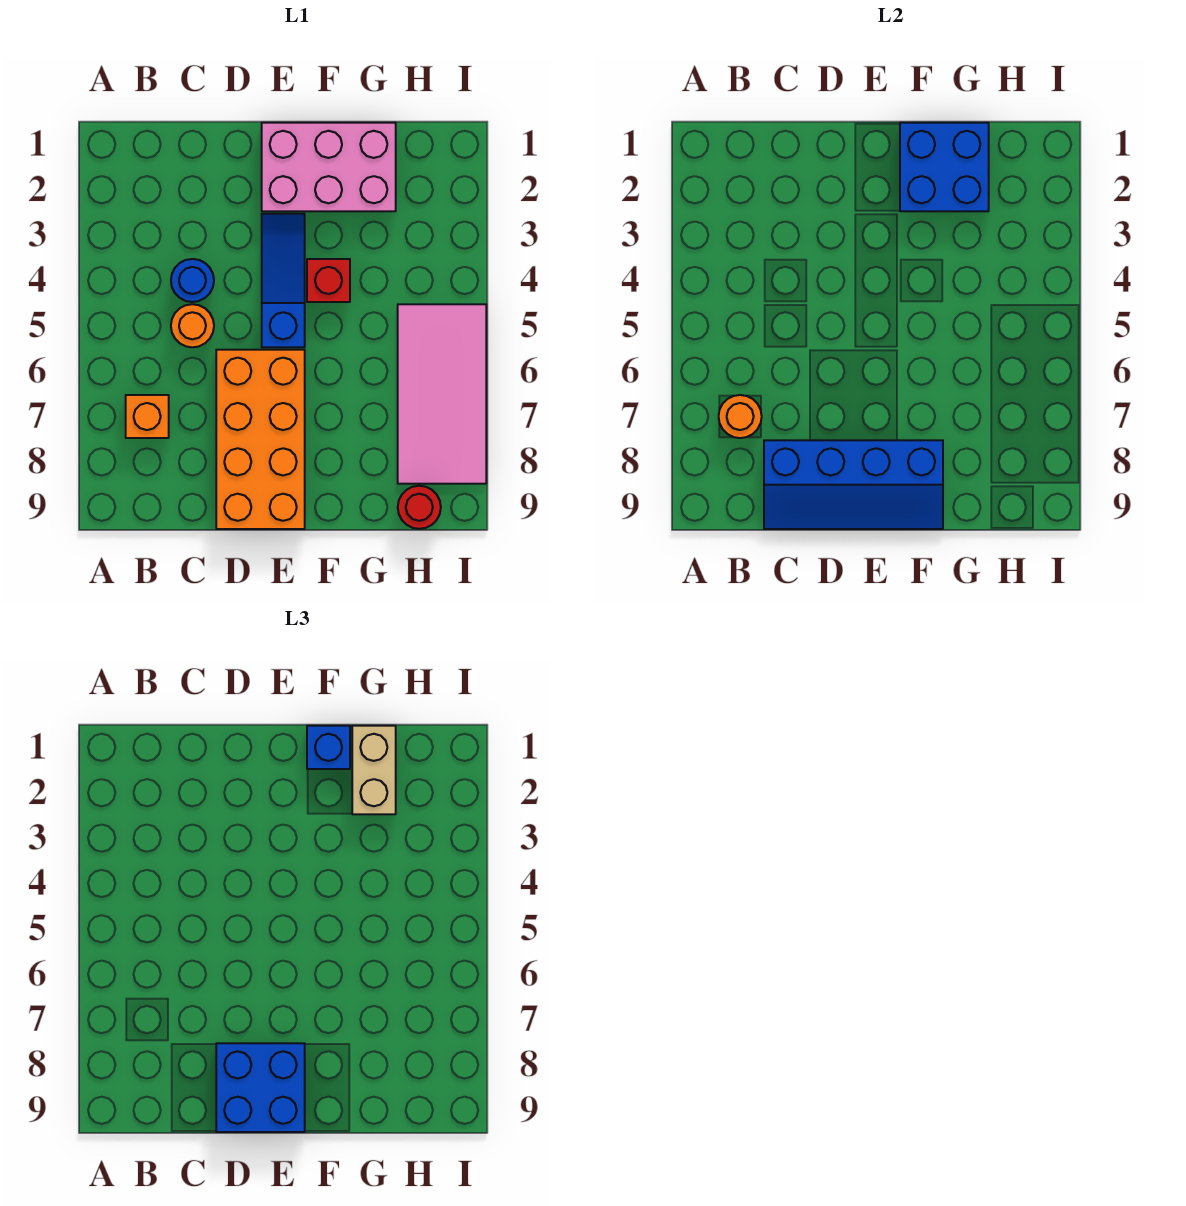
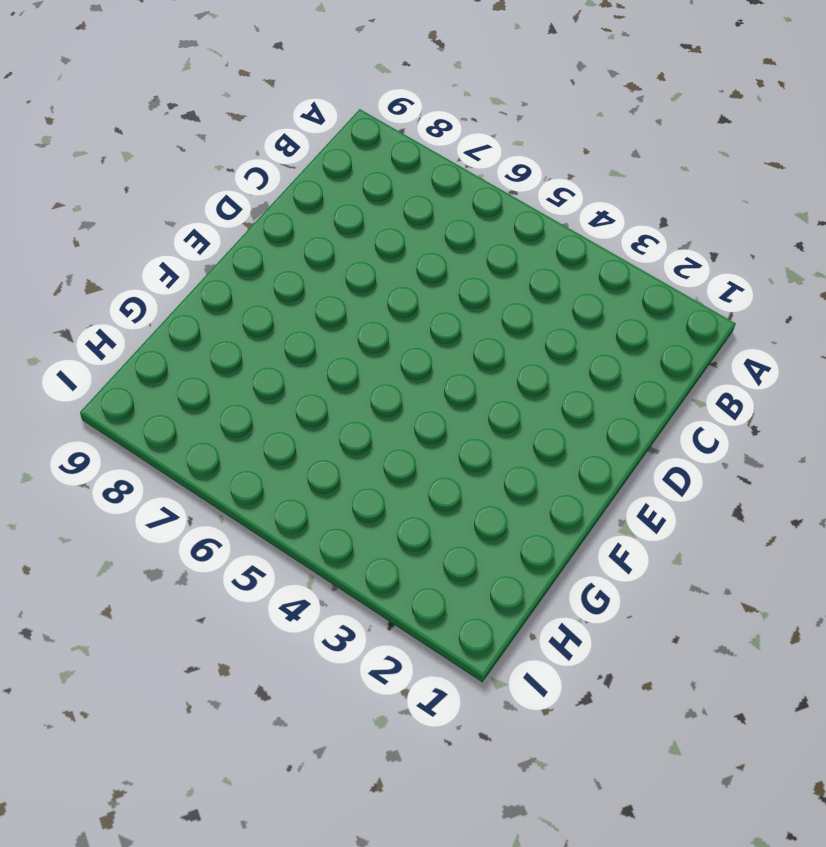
none -> orange 1x1 brick [126,395,169,438]
none -> blue 1x1 round brick [171,259,214,302]
none -> orange 1x1 round brick [171,304,214,347]

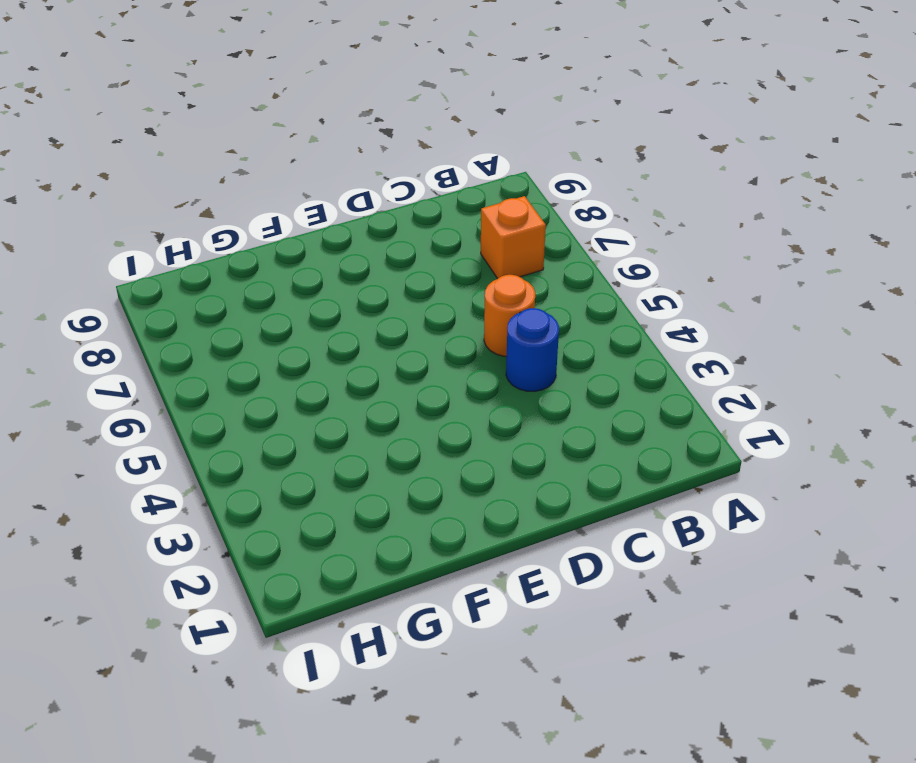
none -> orange 2x4 brick [216,350,305,529]
none -> pink 2x3 brick [262,123,396,211]
none -> blue 1x3 slope [262,214,305,347]

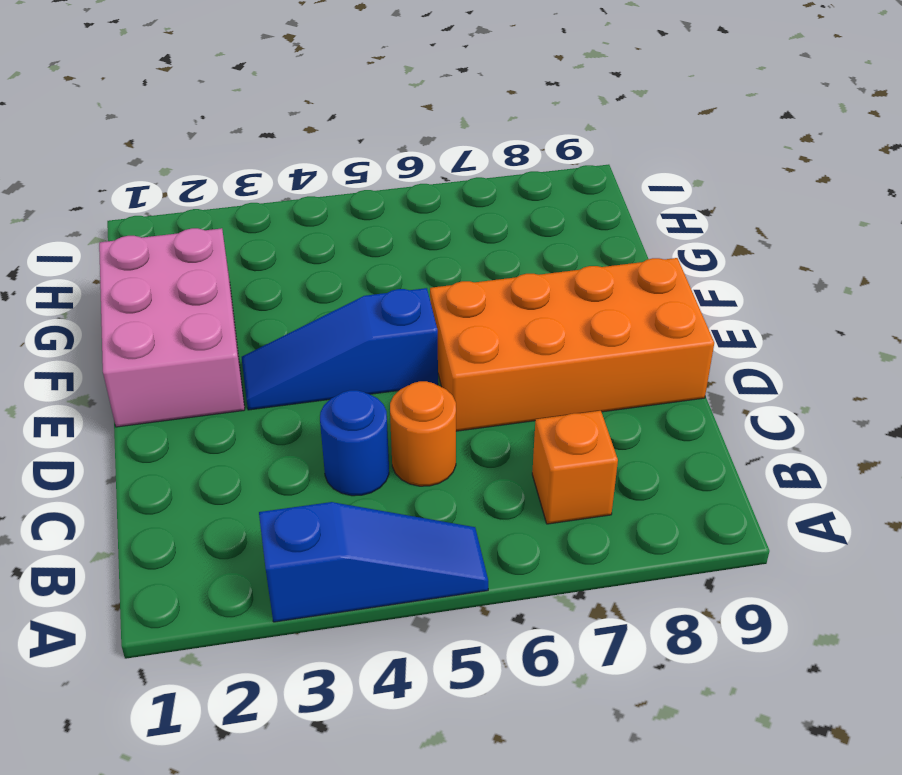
blue 1x3 slope [259,502,488,622] -> none
none -> red 1x1 brick [307,259,350,302]
none -> pink 2x4 tile [398,304,486,484]
none -> red 1x1 round brick [398,486,441,529]

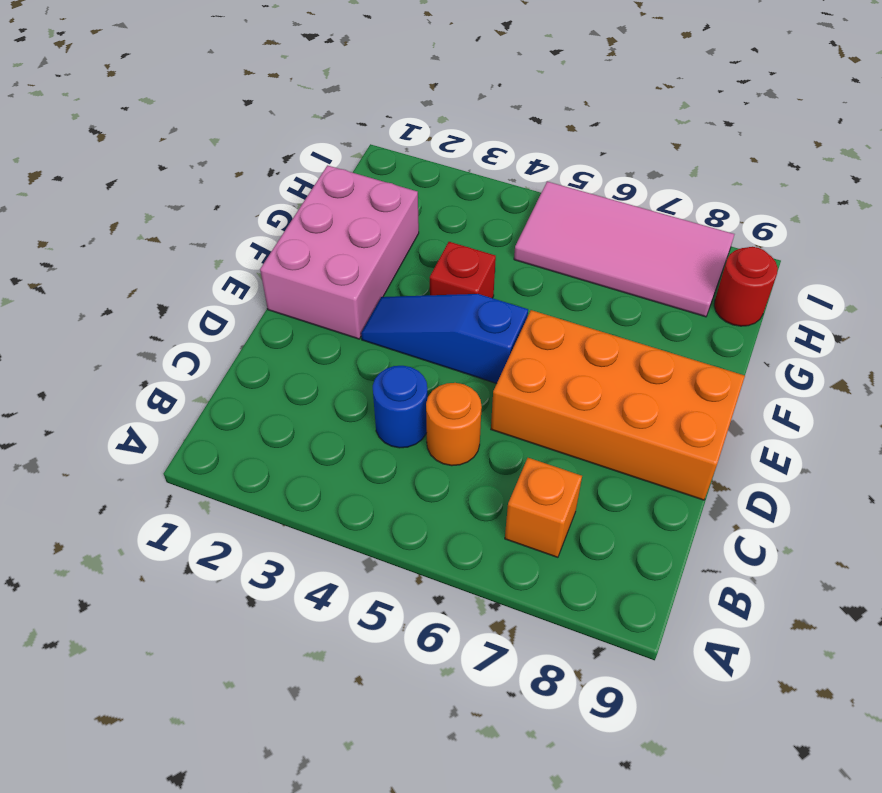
none -> orange 1x1 round brick [719,395,762,438]
none -> blue 2x4 slope [764,440,943,529]
none -> blue 2x2 brick [900,123,989,211]

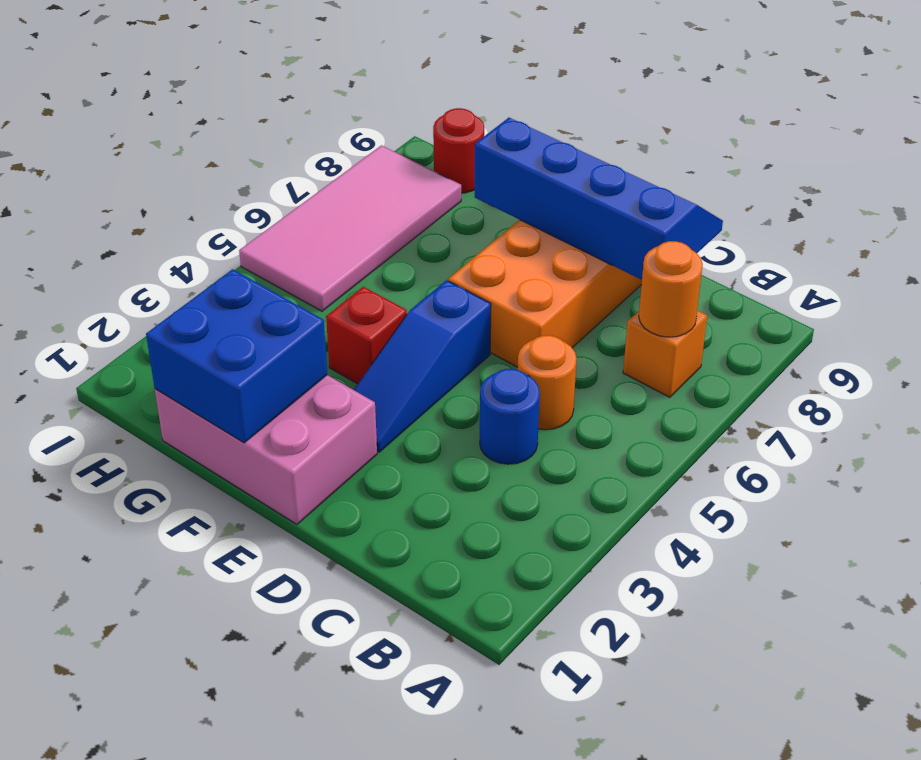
none -> blue 2x2 brick [216,1043,305,1132]
none -> blue 1x1 brick [307,726,350,769]
none -> tan 1x2 brick [352,726,396,814]

